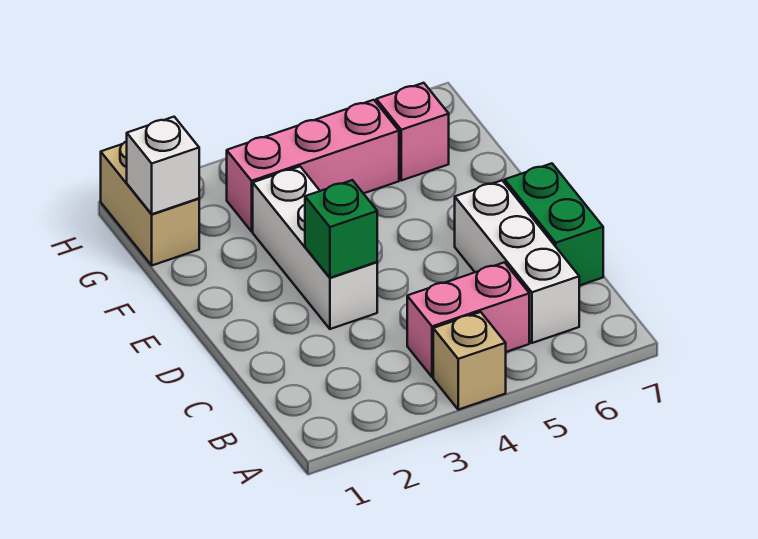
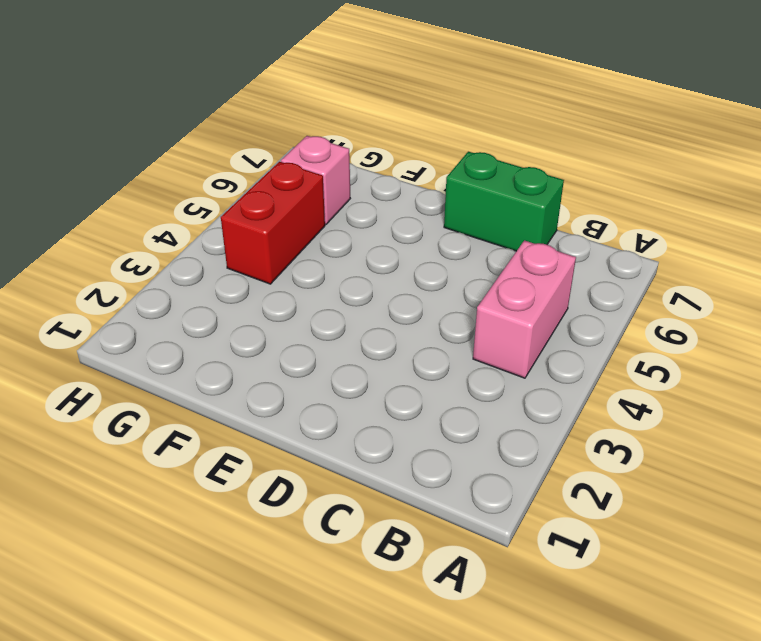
red 1x2 brick [221,162,325,284] -> pink 1x3 brick [227,100,399,231]
none -> tan 1x1 brick [433,312,506,410]
none -> white 1x3 brick [455,181,579,343]

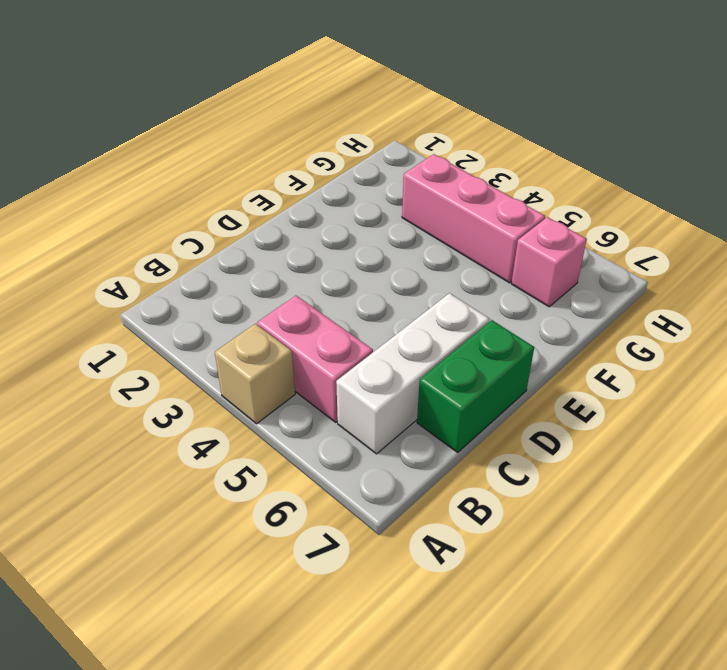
none -> white 1x3 brick [253,167,377,329]
none -> tan 1x2 brick [101,141,199,265]

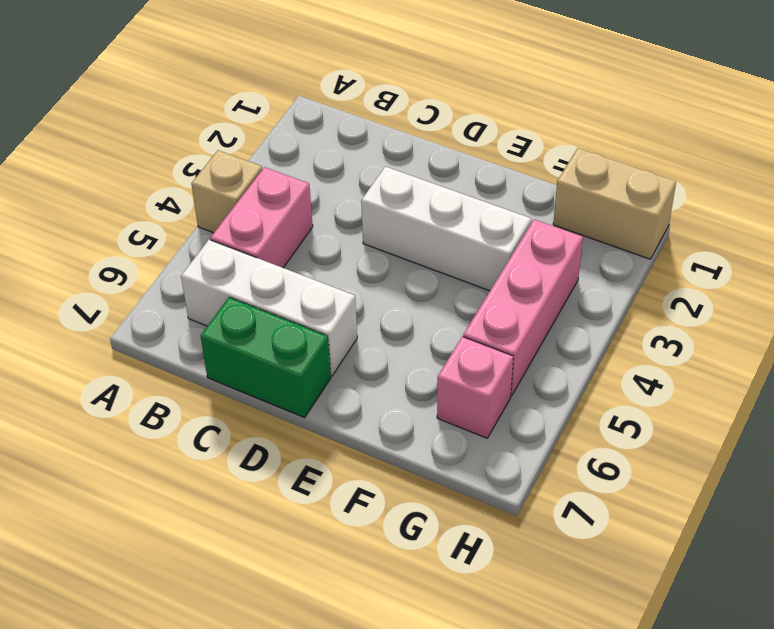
none -> green 1x1 brick [305,180,377,278]
none -> white 1x1 brick [127,117,199,214]

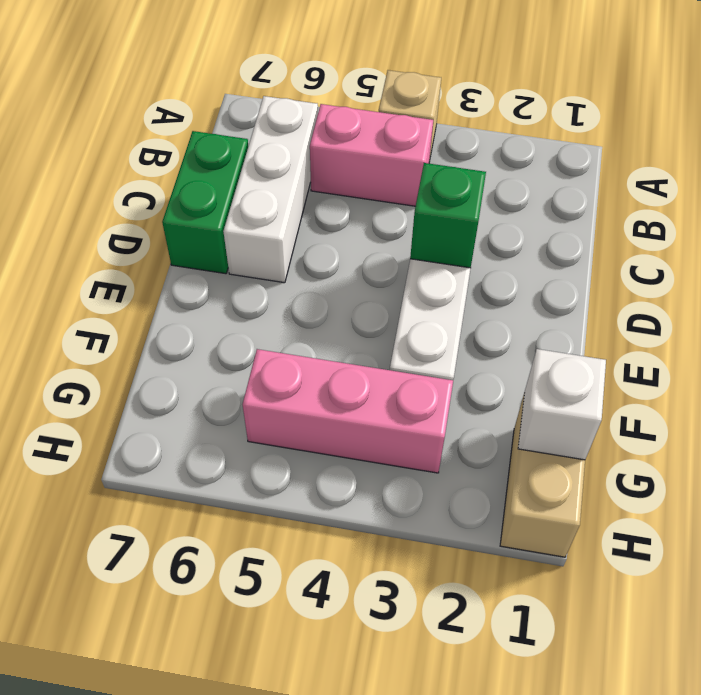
none -> pink 1x1 brick [376,83,449,180]

